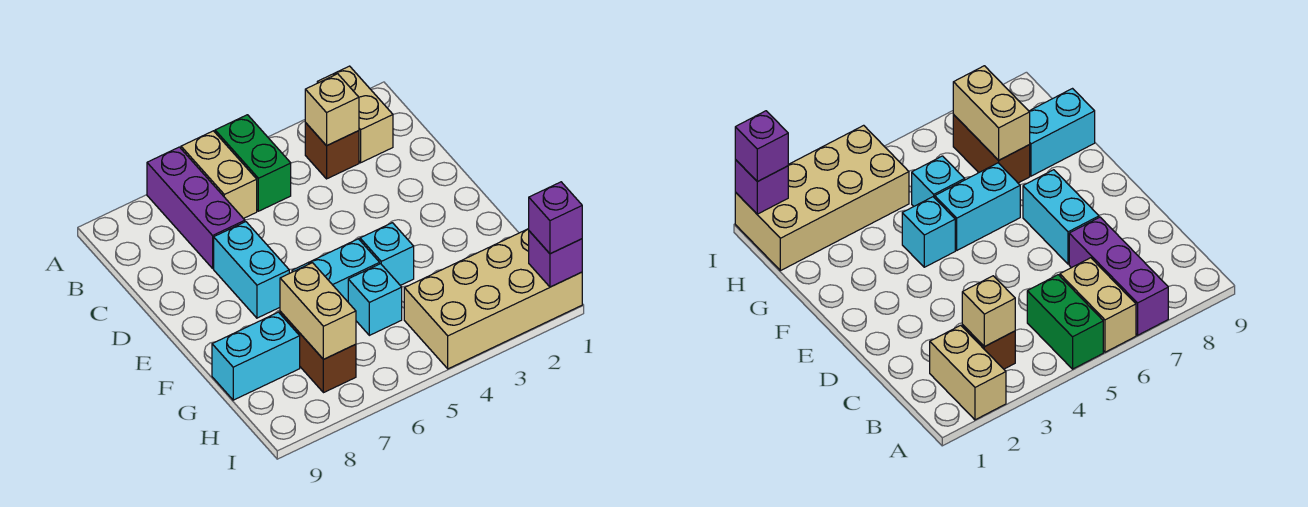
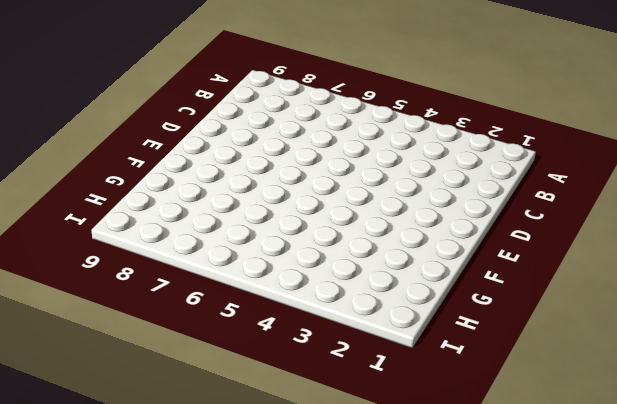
none -> tan 1x2 brick [317,66,393,163]
none -> green 1x2 brick [215,115,291,211]
none -> tan 1x2 brick [181,131,257,219]

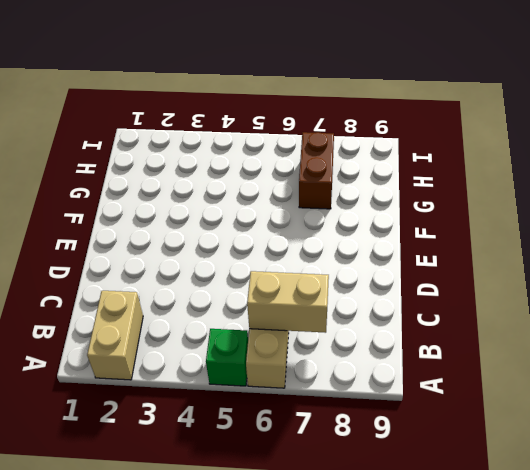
green 1x1 brick [206,329,248,386] -> green 1x2 brick [215,115,291,211]
tan 1x2 brick [247,271,329,333] -> tan 1x2 brick turned to [280,263,356,359]
none -> purple 1x3 brick [147,147,245,268]
none -> brown 1x1 brick [305,123,359,179]
none -> cyan 1x2 brick [214,222,289,318]

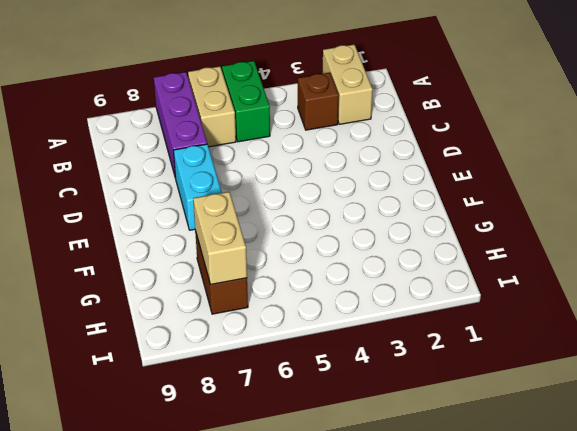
none -> cyan 1x1 brick [360,223,414,285]
none -> cyan 1x2 brick [292,239,380,302]
none -> cyan 1x1 brick [348,264,402,335]

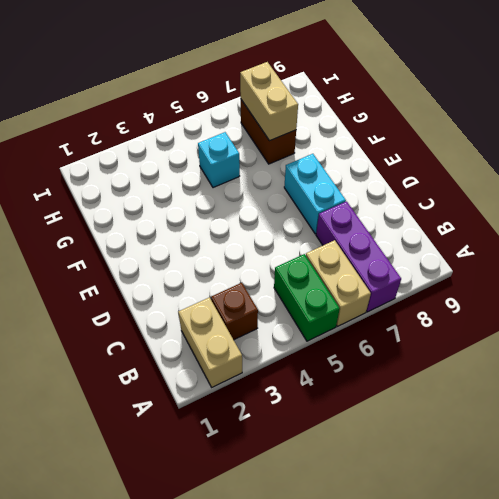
none -> cyan 1x1 brick [360,223,414,285]
none -> cyan 1x2 brick [292,239,380,302]
none -> cyan 1x2 brick [212,312,300,400]

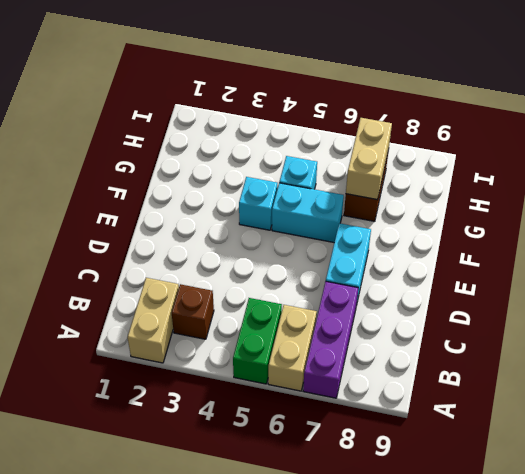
none -> cyan 1x2 brick [212,312,300,400]
none -> tan 2x4 brick [404,229,582,369]
none -> tan 1x1 brick [305,74,359,146]

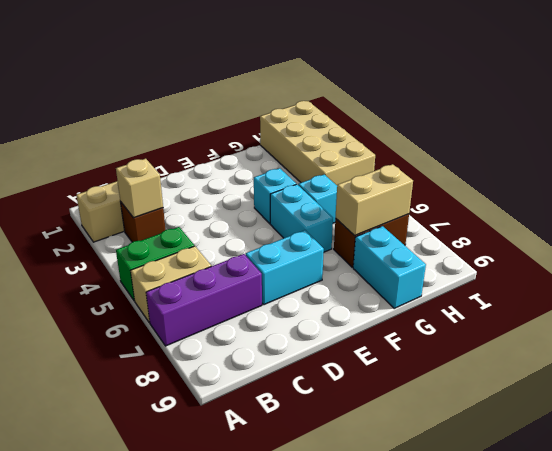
none -> purple 1x1 brick [529,231,582,287]
none -> purple 1x1 brick [529,182,582,254]

